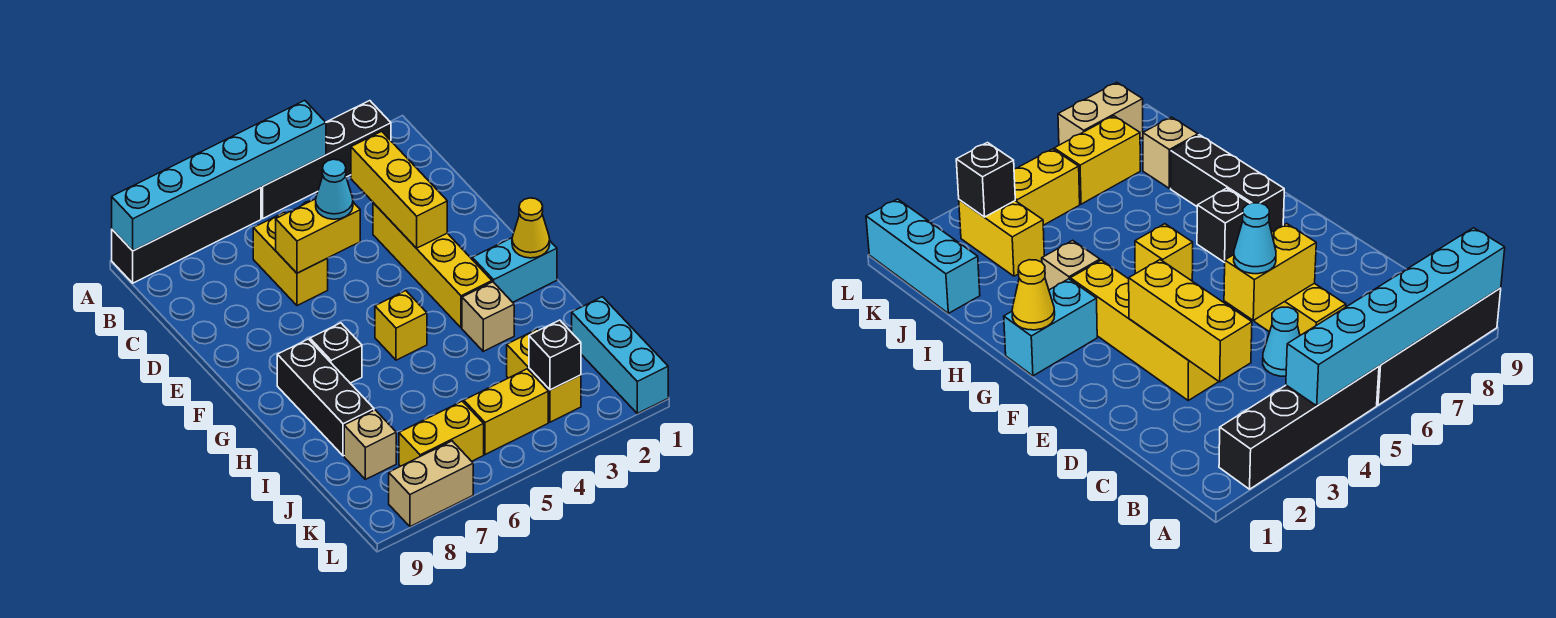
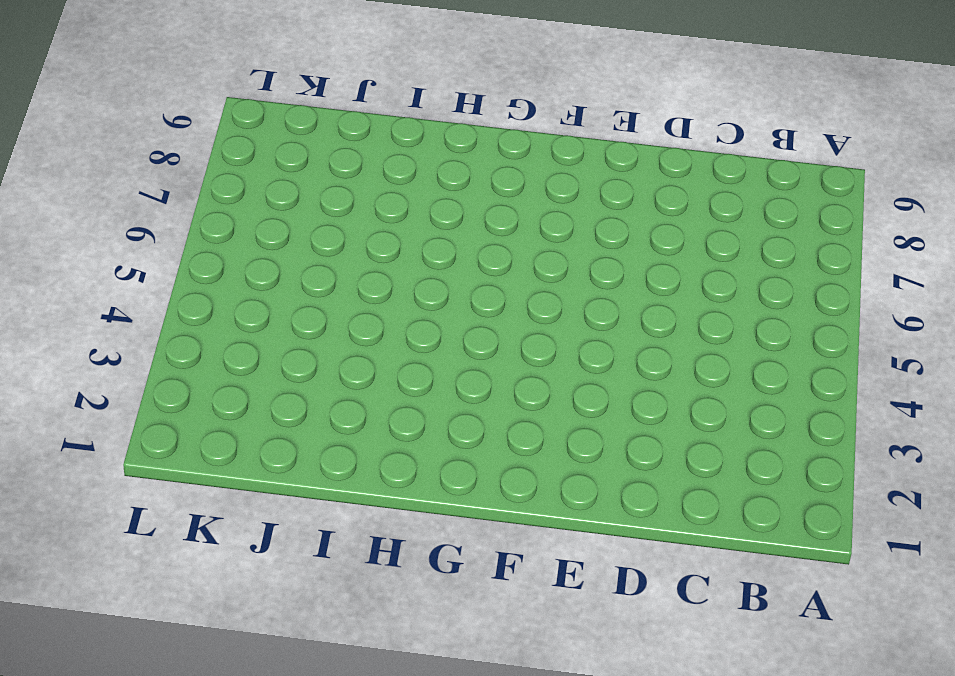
none -> black 1x4 brick [261,101,391,218]
none -> black 1x4 brick [112,188,261,283]
none -> cyan 1x1 cone [1263,307,1300,376]

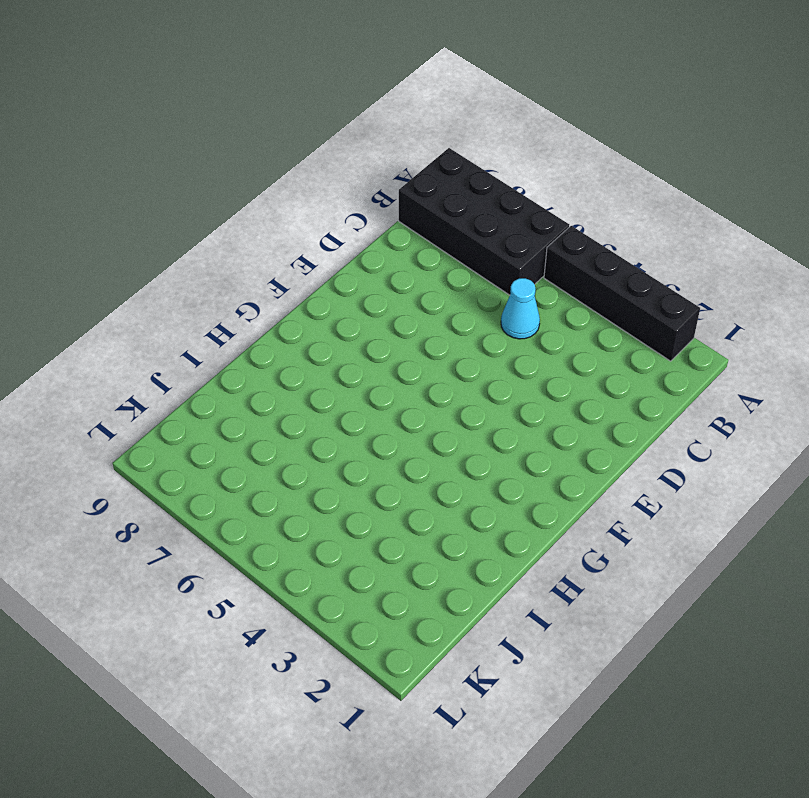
black 2x4 brick [399,148,569,295] -> black 1x4 brick [112,188,261,283]
none -> yellow 1x2 brick [253,212,328,305]
none -> yellow 1x4 brick [373,203,492,328]
none -> cyan 1x2 brick [472,238,557,302]

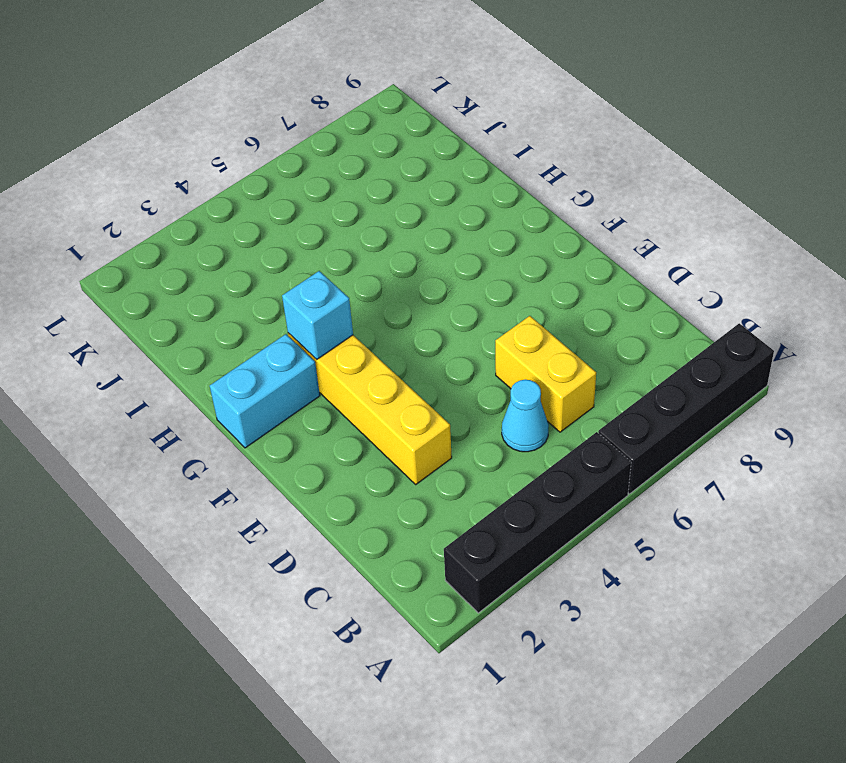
cyan 1x1 brick [282,271,353,359] -> none
none -> yellow 1x1 brick [375,291,427,360]
none -> black 1x1 brick [310,323,362,383]
none -> black 1x3 brick [277,339,374,456]

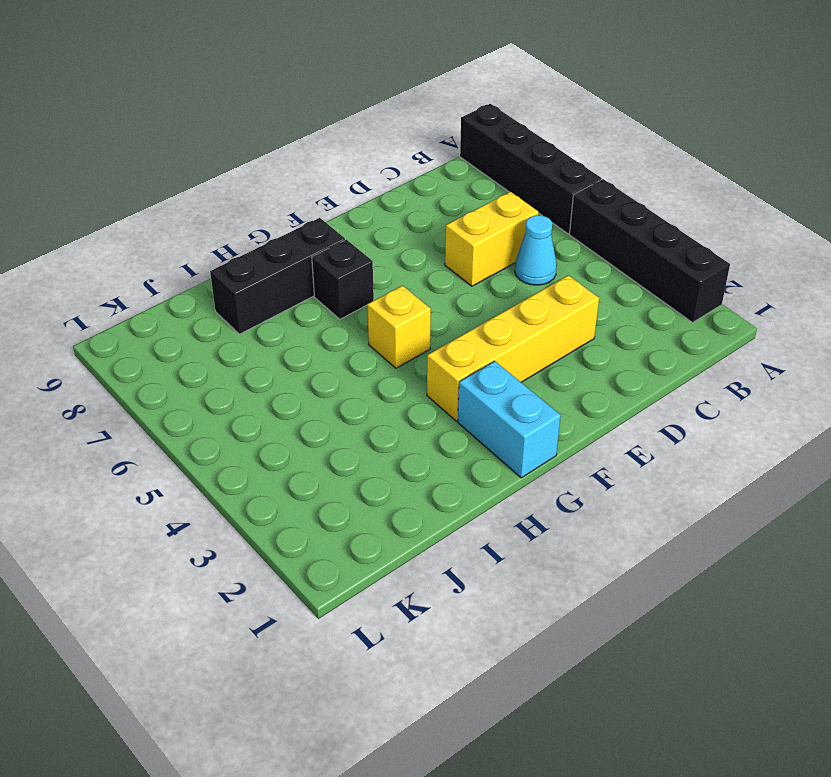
none -> tan 1x1 brick [462,282,514,351]
none -> cyan 1x3 brick [572,297,668,413]
none -> yellow 1x2 brick [507,329,581,422]

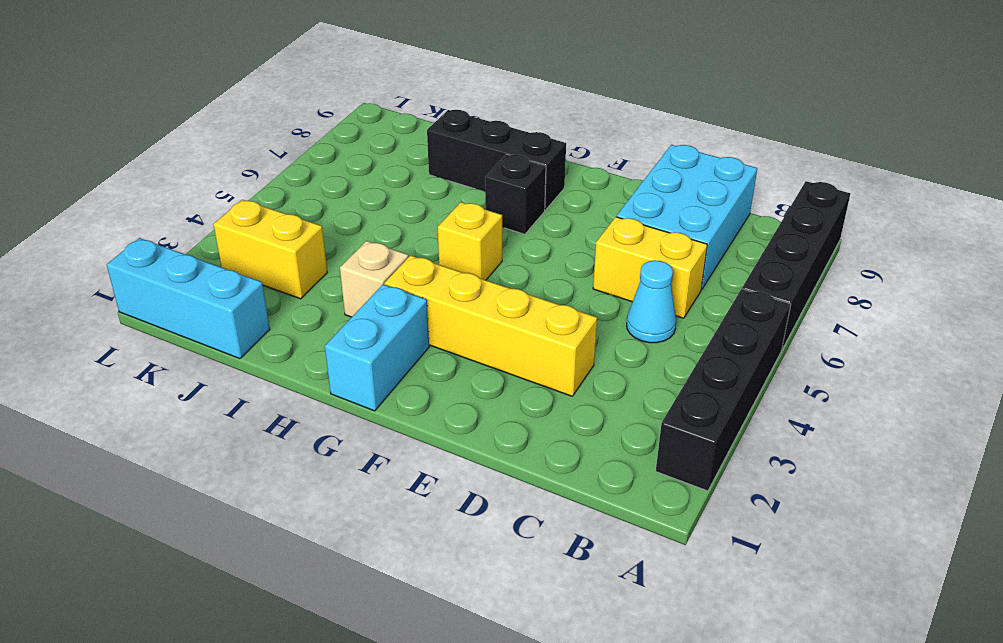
cyan 2x3 brick [617,145,757,290] -> none
none -> tan 1x1 brick [344,410,396,479]
none -> yellow 1x2 brick [464,369,548,455]
none -> yellow 1x2 brick [399,401,484,466]

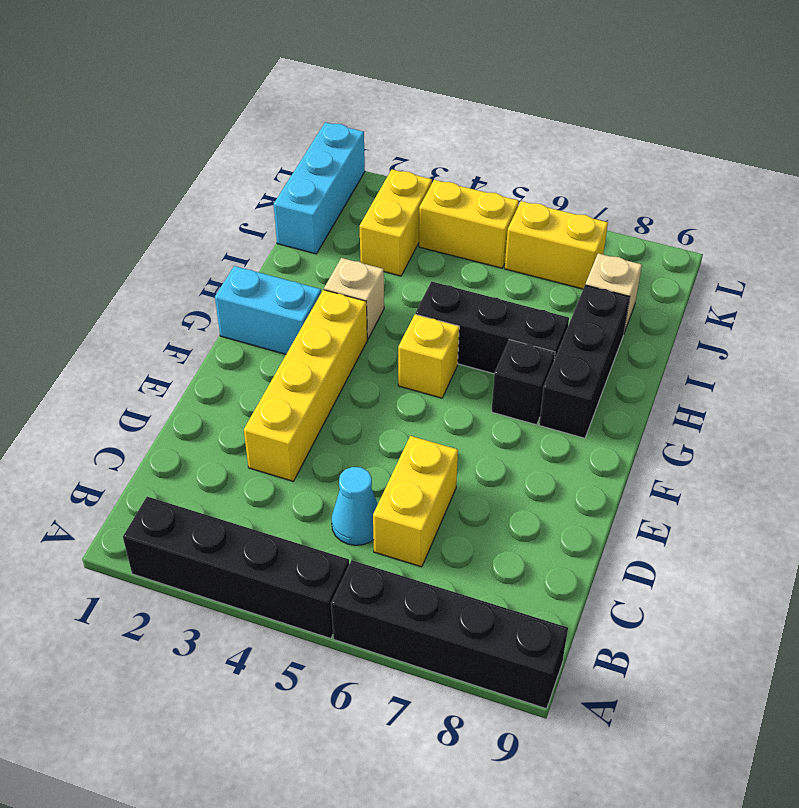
black 1x3 brick [416,281,569,374] -> none
none -> tan 1x2 brick [389,441,473,527]
none -> cyan 1x6 brick [112,100,326,251]
none -> yellow 1x3 brick [351,131,447,248]

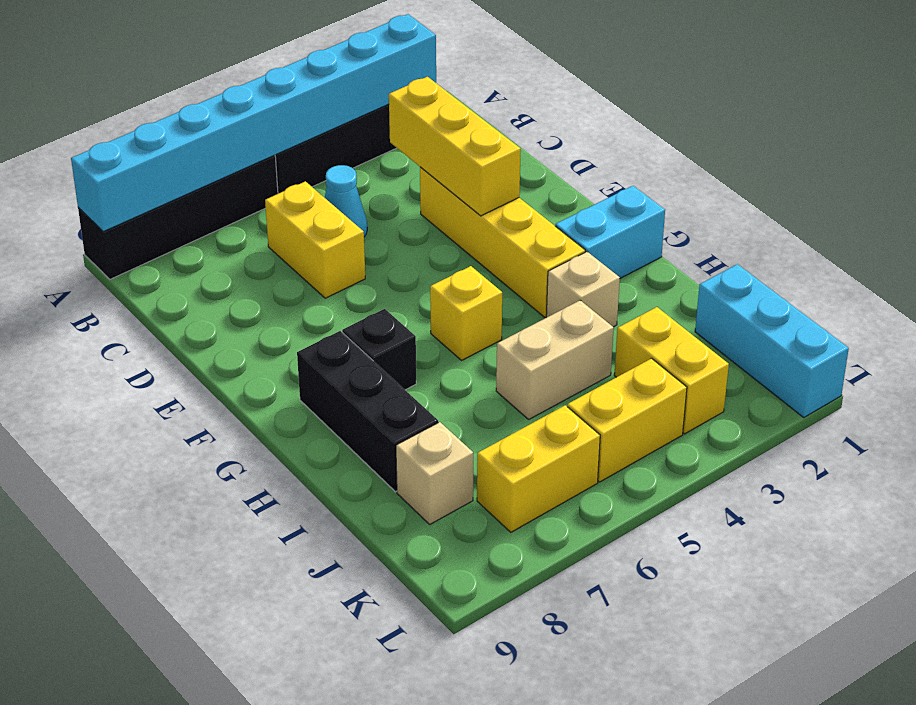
cyan 1x8 brick [71,14,436,232] -> cyan 1x6 brick [112,100,326,251]
tan 1x2 brick [496,300,614,419] -> tan 1x2 brick moved to [389,441,473,527]
none -> yellow 1x2 brick [276,199,360,273]
none -> yellow 1x1 cone [512,198,550,258]
none -> black 1x1 brick [529,320,581,390]

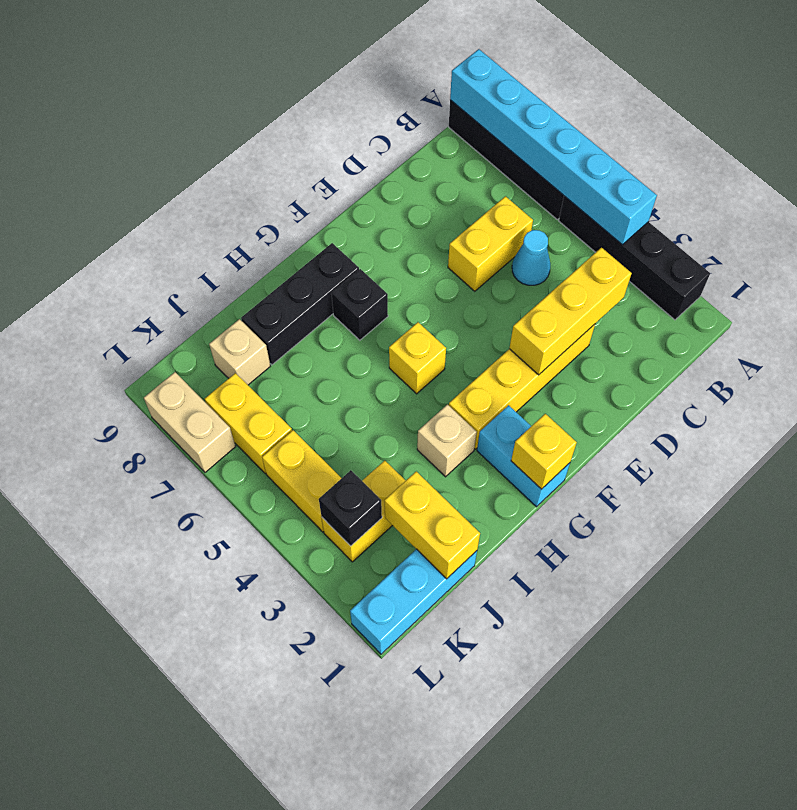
yellow 1x1 brick [511,414,577,489] -> yellow 1x1 cone [512,198,550,258]
yellow 1x2 brick [384,471,480,579] -> yellow 1x2 brick moved to [276,199,360,273]
none -> cyan 1x1 cone [316,159,353,219]

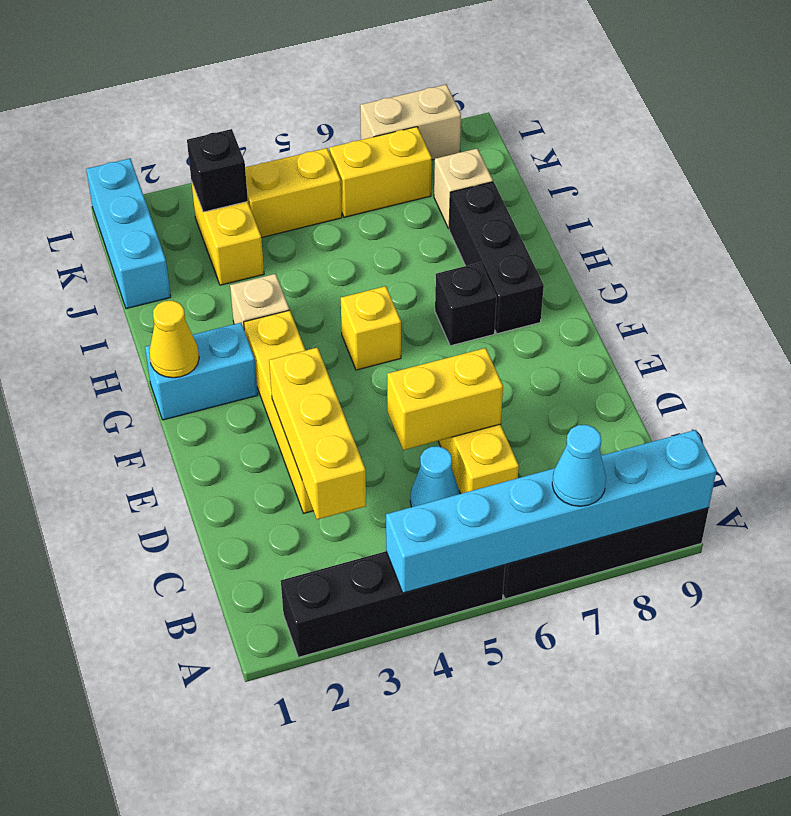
cyan 1x1 cone [552,425,606,506] -> cyan 1x1 cone moved to [316,159,353,219]

